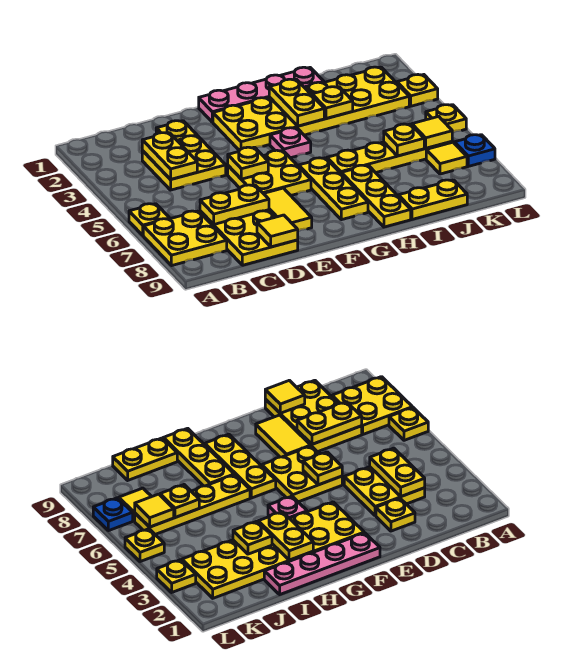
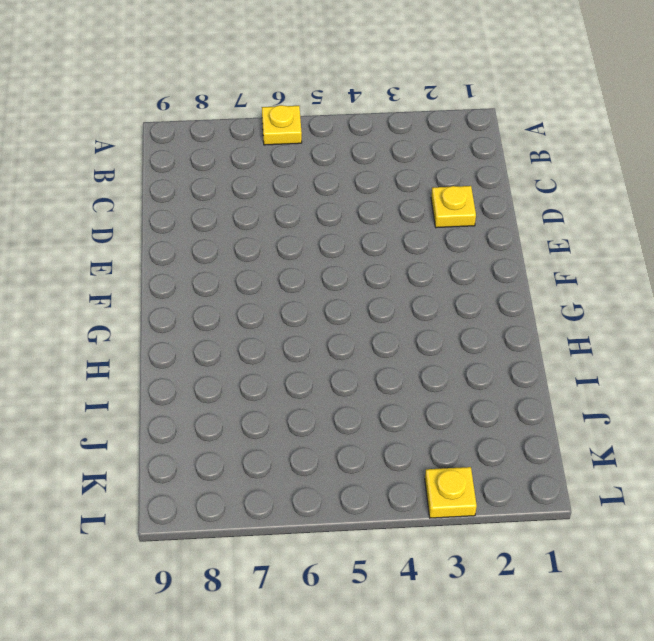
none -> yellow 2x2 plate [143,211,227,266]
none -> yellow 2x2 plate [142,136,226,190]
none -> yellow 2x3 plate [200,210,298,265]

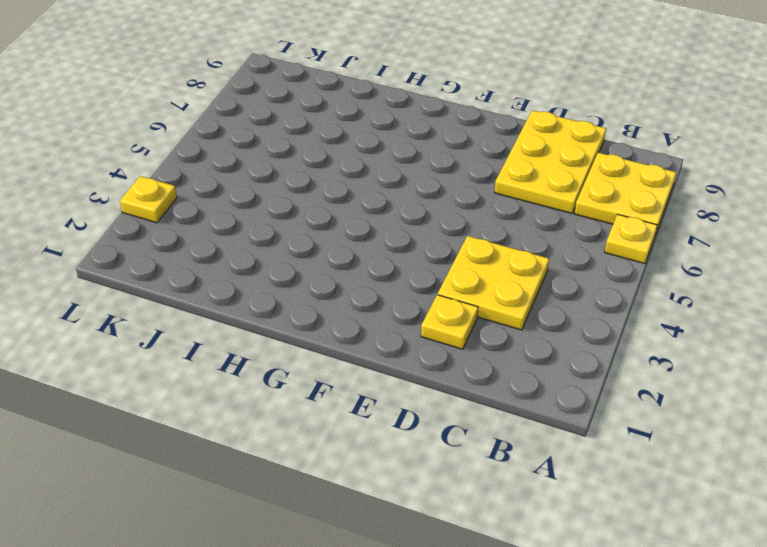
none -> yellow 2x2 plate [228,150,311,195]
none -> yellow 1x2 tile [263,188,312,231]
none -> pink 1x4 plate [199,67,324,122]

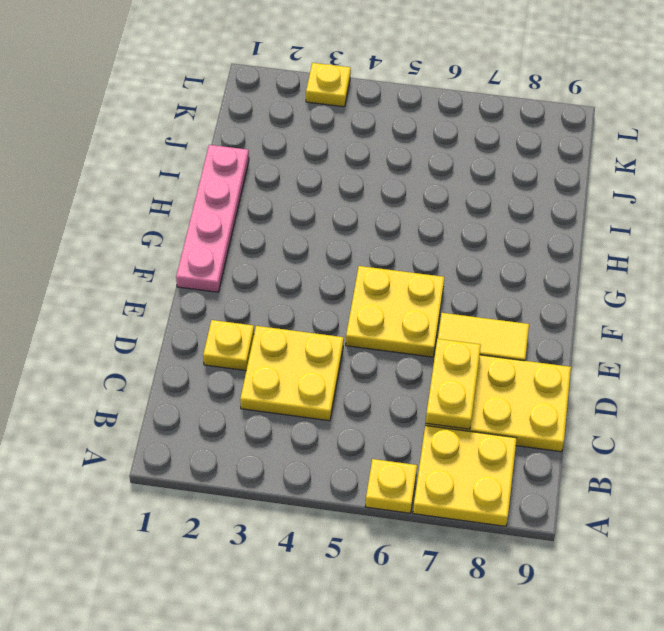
none -> yellow 2x6 plate [213,67,409,150]
none -> pink 1x1 plate [270,128,311,158]
none -> yellow 1x3 plate [299,158,368,220]

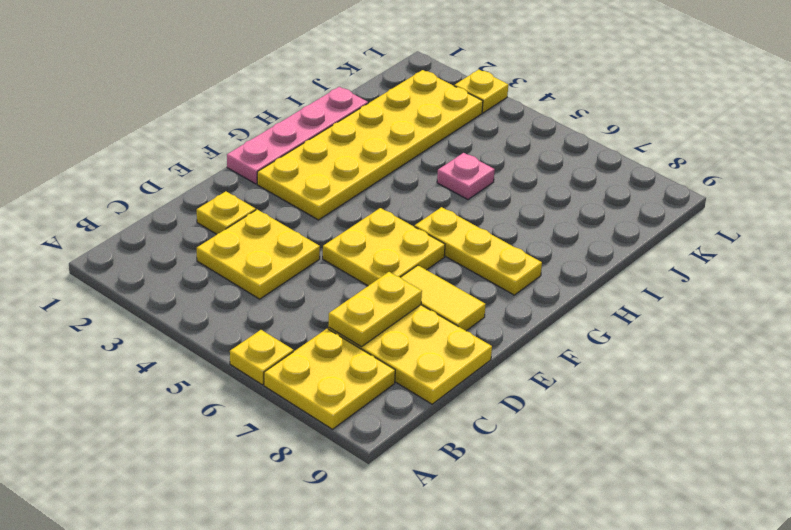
pink 1x1 plate [437,153,495,199] -> pink 1x1 plate moved to [270,128,311,158]
none -> yellow 1x4 plate [327,142,452,173]
none -> yellow 1x3 plate [341,165,411,227]
none -> yellow 1x2 plate [398,180,467,219]

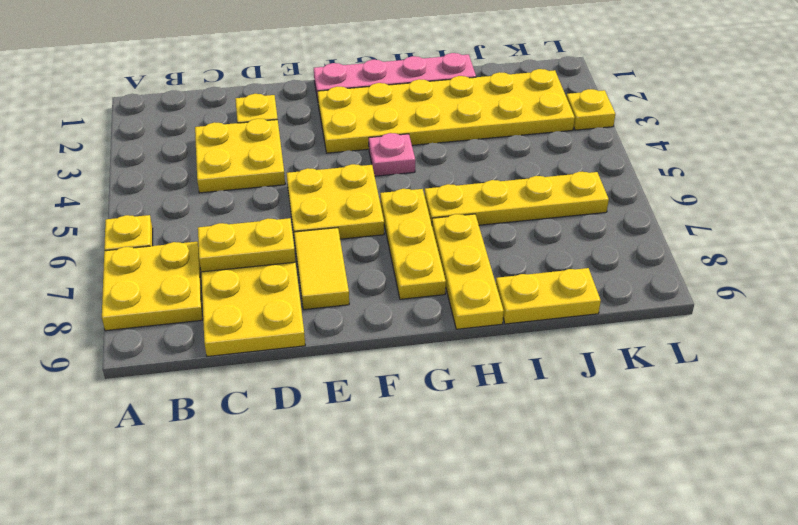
none -> yellow 1x1 tile [426,142,467,174]
none -> yellow 1x1 plate [426,105,466,133]
none -> blue 1x1 plate [455,135,495,166]

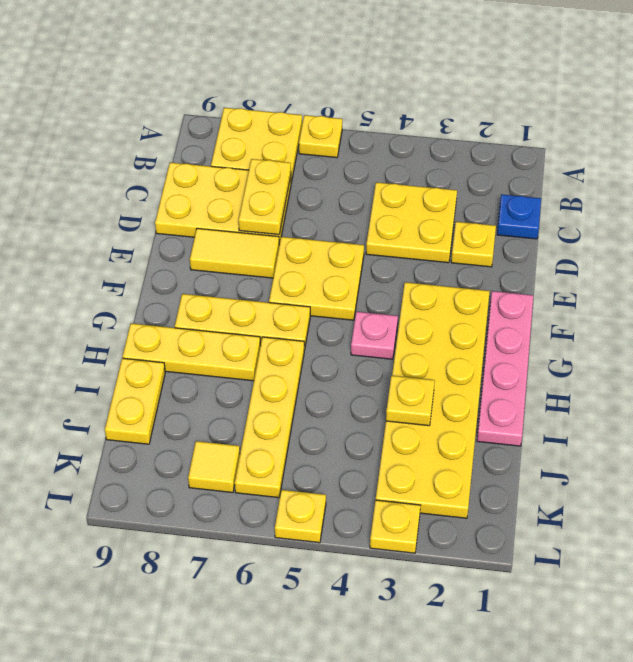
blue 1x1 plate [497,194,541,239] -> blue 1x1 plate moved to [455,135,495,166]
none -> yellow 1x2 plate [142,133,197,180]
none -> yellow 1x1 tile [257,215,298,247]
none -> yellow 1x1 plate [228,147,268,179]

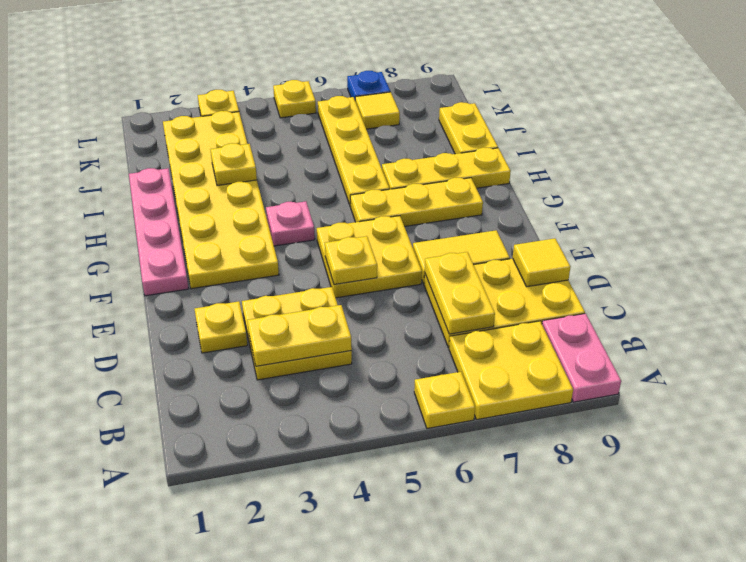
pink 1x2 plate [542,314,621,402] -> none
none -> yellow 1x2 plate [269,79,324,126]
none -> yellow 1x1 plate [384,124,424,156]
none -> yellow 1x1 tile [412,116,452,148]

